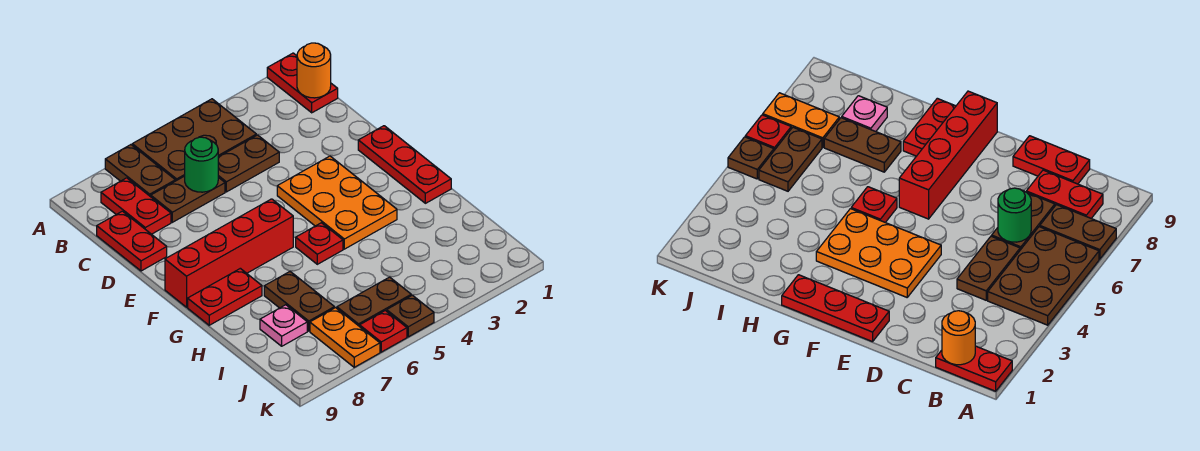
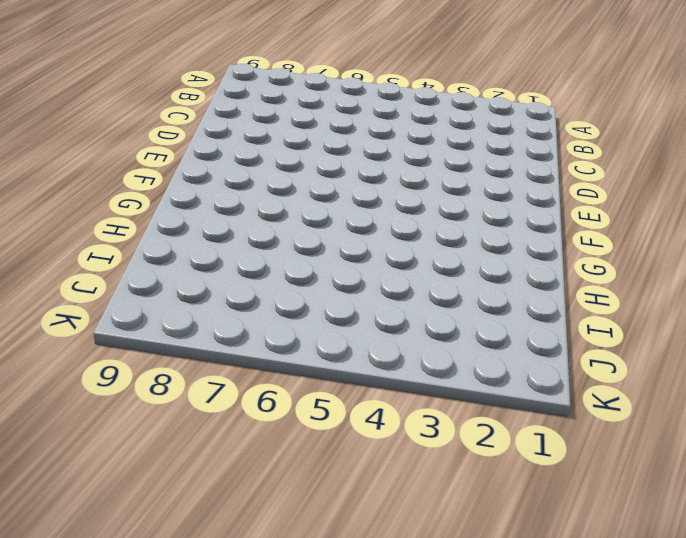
none -> red 1x2 plate [267,53,338,113]
none -> brown 2x3 plate [132,99,256,181]
none -> brown 1x2 plate [105,145,175,197]

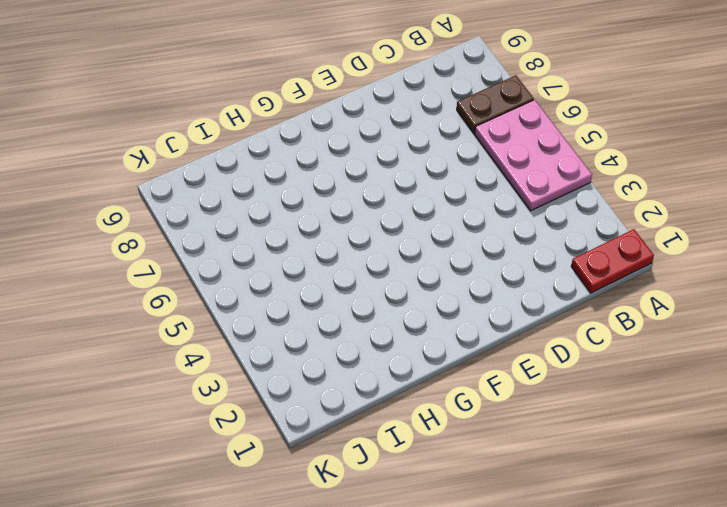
pink 2x3 plate [475,100,592,211] -> brown 2x3 plate [132,99,256,181]
none -> red 1x2 plate [101,178,171,234]
none -> brown 1x2 plate [218,135,279,192]
none -> brown 1x2 plate [151,176,225,222]

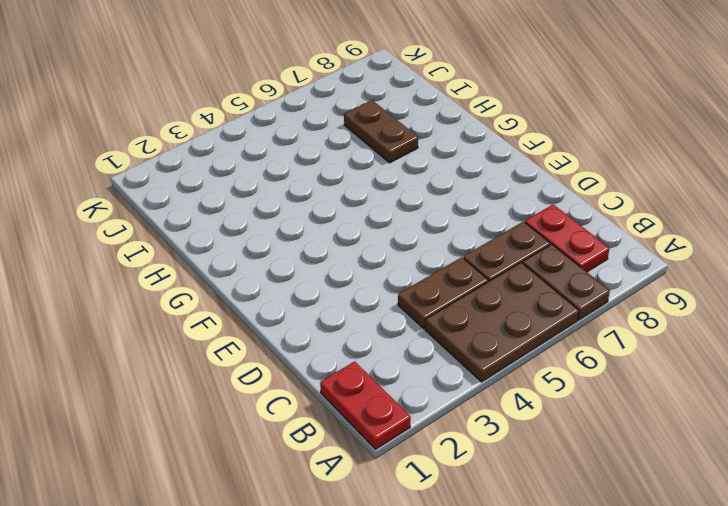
none -> red 1x2 plate [97,211,167,271]
none -> red 1x3 plate [358,126,451,203]
none -> orange 2x3 plate [277,156,397,249]

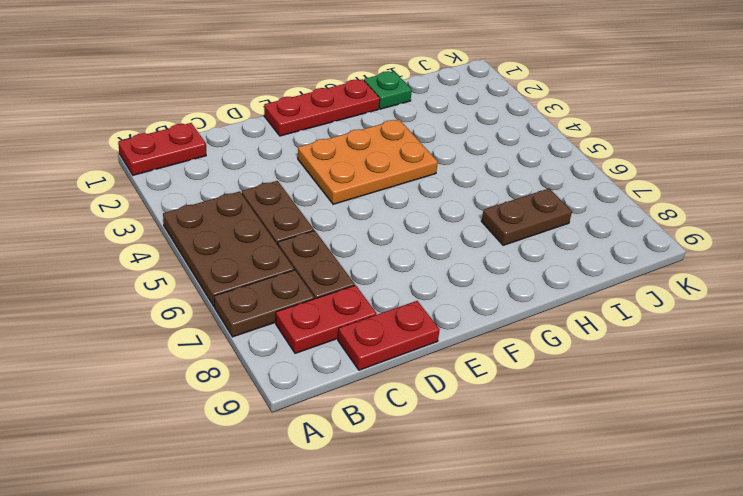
green 1x1 plate [364,71,412,109] -> none
none -> red 1x4 brick [165,199,293,307]
none -> red 1x1 plate [296,223,343,264]
none -> red 1x2 plate [188,268,262,325]

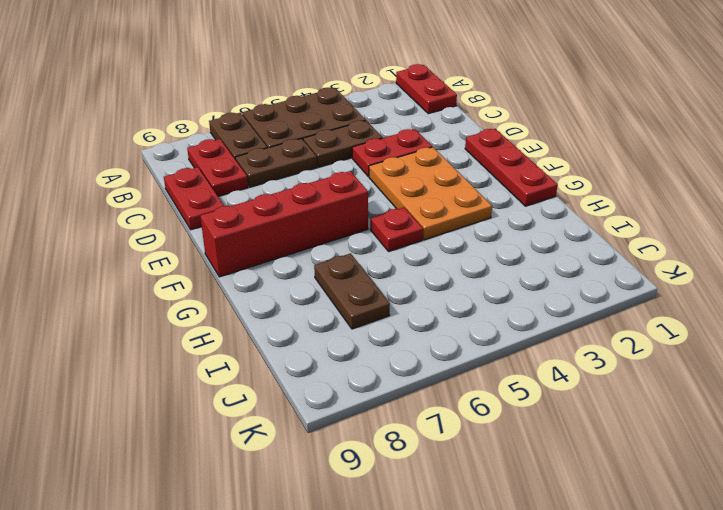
red 1x2 plate [352,129,432,177] -> red 1x2 plate moved to [188,268,262,325]
none -> pink 1x1 plate [260,305,307,346]
none -> brown 1x2 plate [337,277,411,327]
none -> orange 1x2 plate [310,308,380,367]

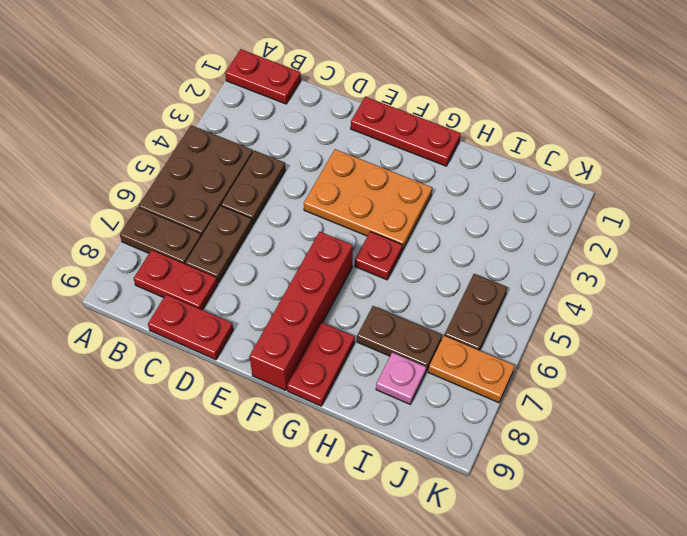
none -> brown 1x1 plate [387,295,434,337]
none -> red 1x1 plate [360,311,407,352]
none -> orange 1x1 round brick [297,43,331,98]

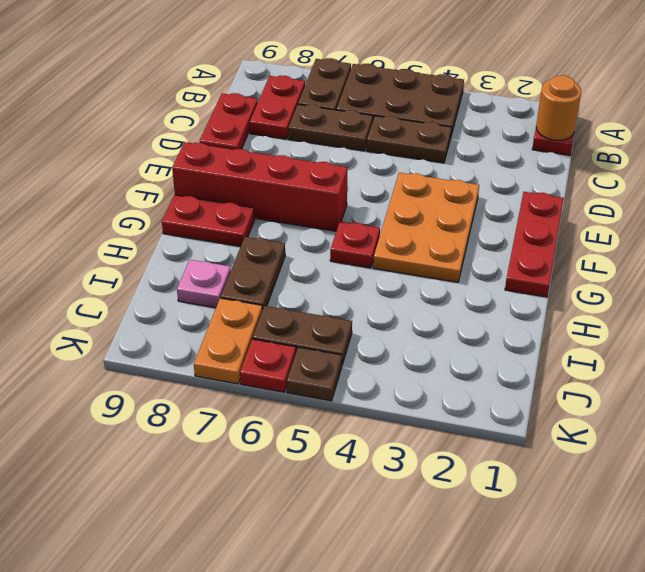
none -> green 1x1 round brick [185,137,218,192]

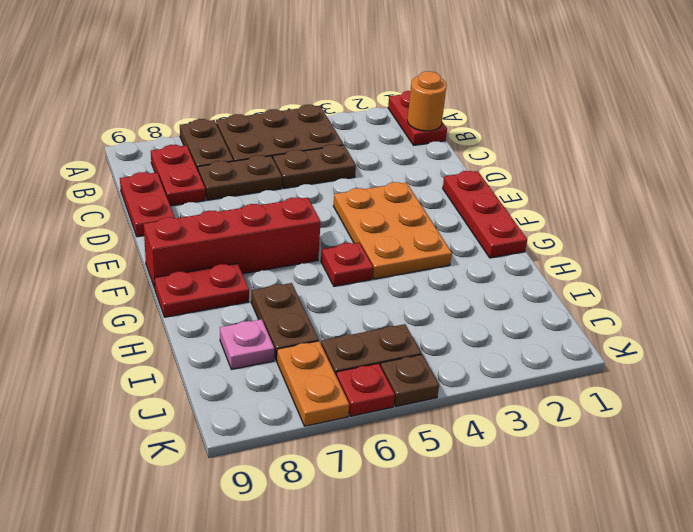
none -> green 1x1 round brick [185,137,218,192]

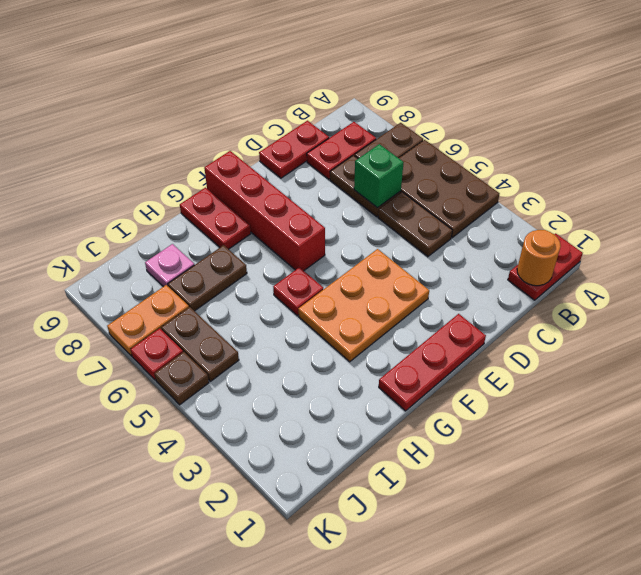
green 1x1 brick [354,144,404,208] -> green 1x1 round brick [185,137,218,192]

